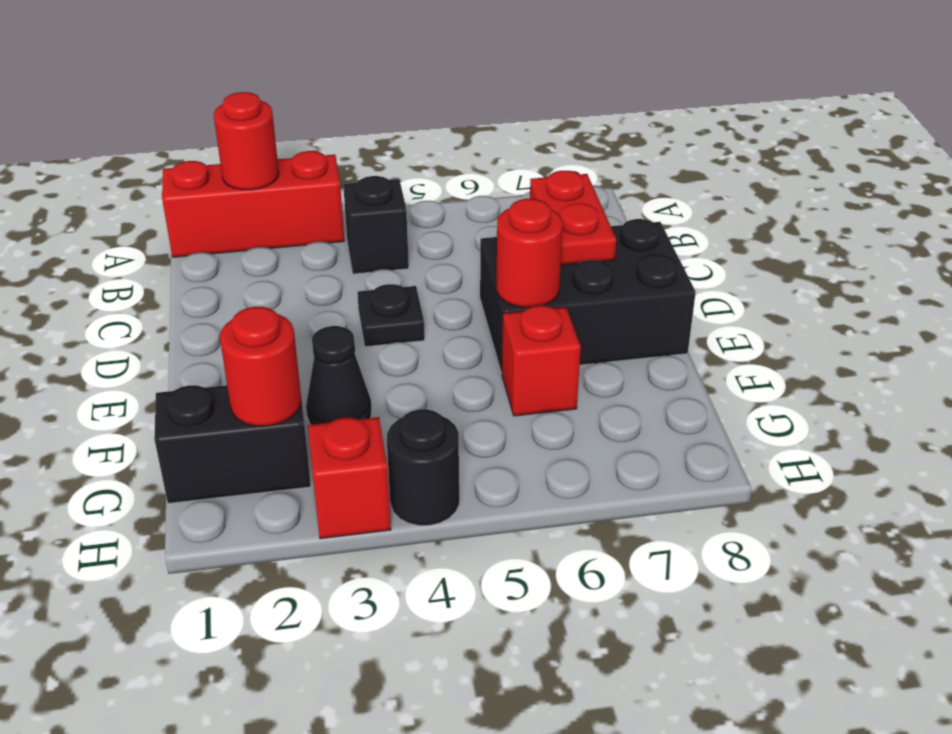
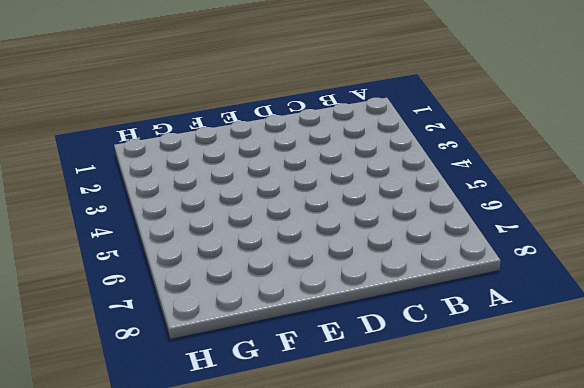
none -> red 1x3 brick [162,151,344,257]
none -> black 1x1 brick [343,176,409,274]
none -> black 1x1 plate [357,284,425,347]

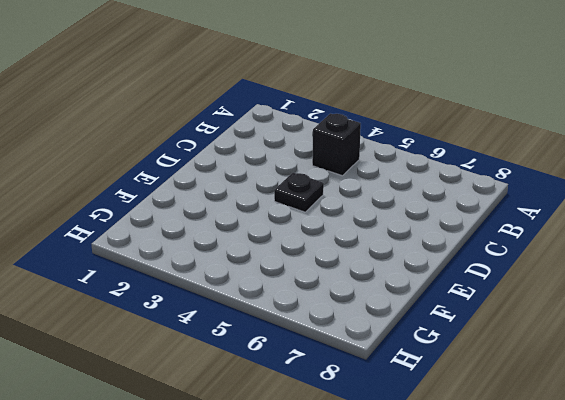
none -> red 1x3 brick [162,151,344,257]
none -> black 2x3 brick [480,219,696,373]
none -> black 1x1 cone [306,326,372,425]

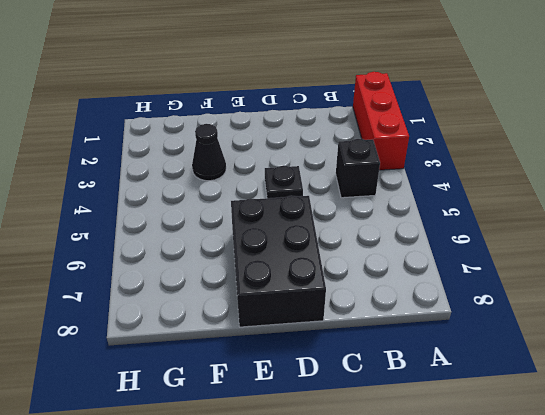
none -> red 1x1 brick [502,305,581,416]
none -> black 1x2 brick [154,380,311,503]
none -> red 1x1 brick [308,417,391,539]

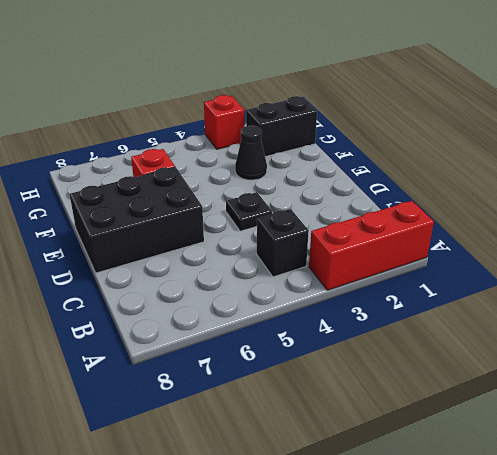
none -> black 1x1 round brick [387,409,459,526]
none -> red 1x1 round brick [214,92,279,190]
none -> red 1x2 plate [530,171,616,265]

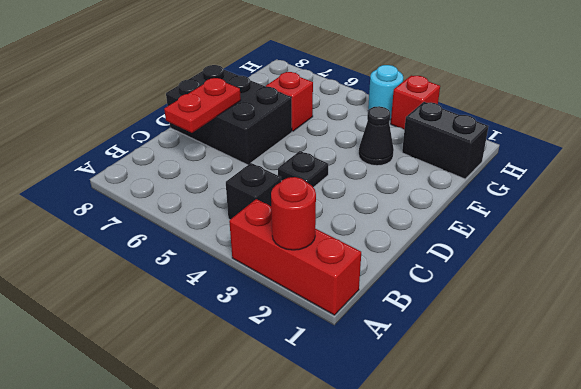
cyan 1x1 round brick [368,65,403,120] -> black 1x1 round brick [387,409,459,526]
none -> red 1x1 round brick [496,199,563,307]
none -> red 1x1 round brick [220,307,301,426]

